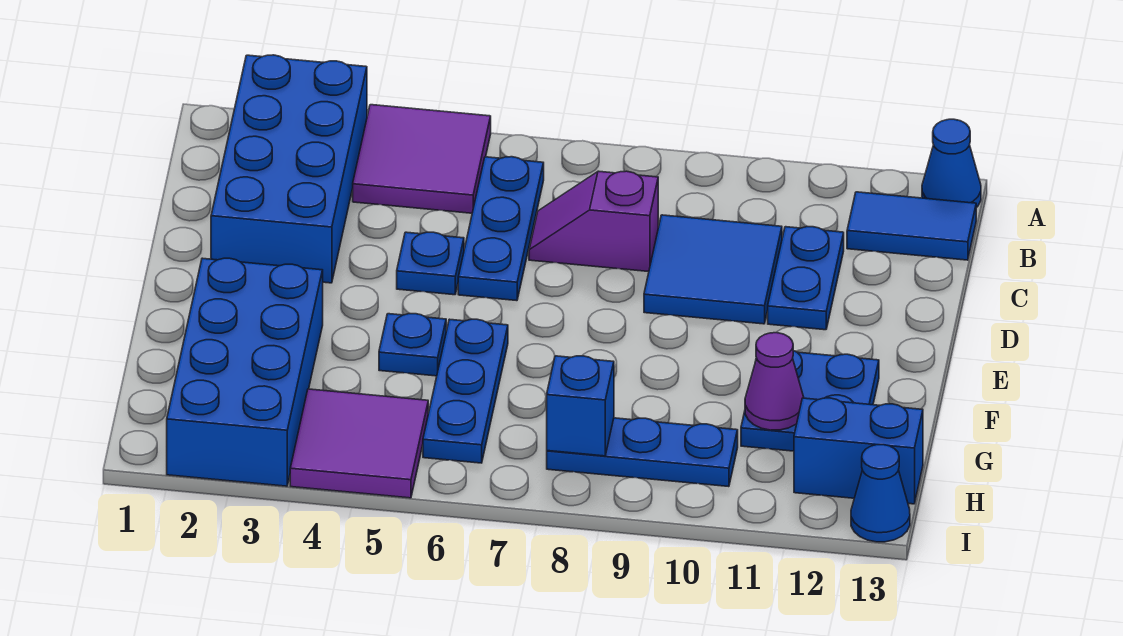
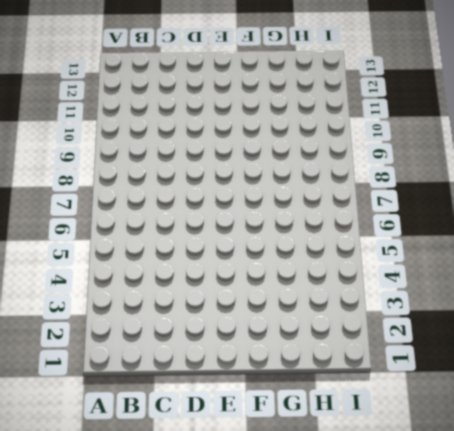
none -> blue 2x4 brick [211,55,367,283]
none -> purple 2x2 tile [353,105,491,213]
none -> blue 1x1 cone [922,119,981,208]

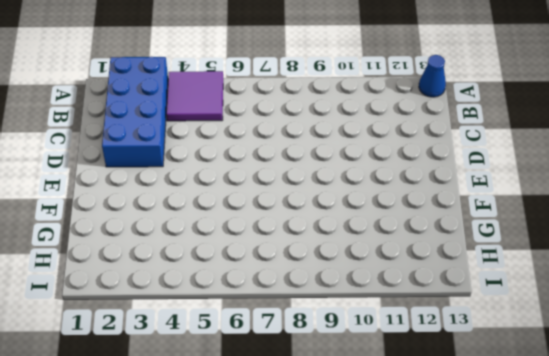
none -> blue 1x3 plate [458,157,544,301]
none -> blue 1x2 tile [847,192,976,260]
none -> purple 1x2 slope [529,171,658,272]

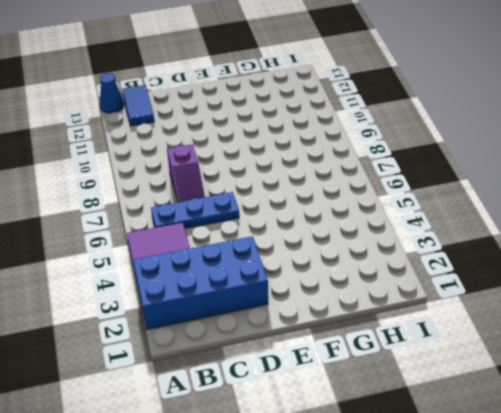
none -> blue 2x2 tile [644,215,782,324]
none -> blue 1x2 plate [768,227,844,330]
none -> blue 1x1 plate [397,232,464,295]

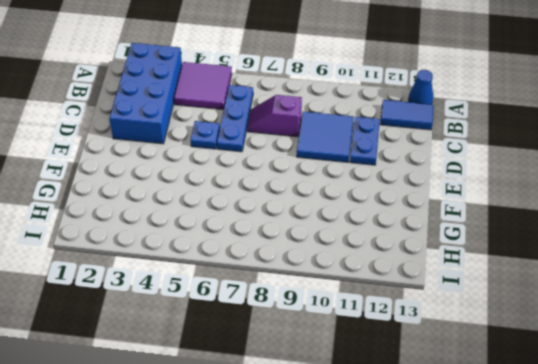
none -> blue 2x4 brick [167,258,323,486]
none -> blue 1x1 plate [379,314,446,376]
none -> blue 1x3 plate [423,319,508,463]

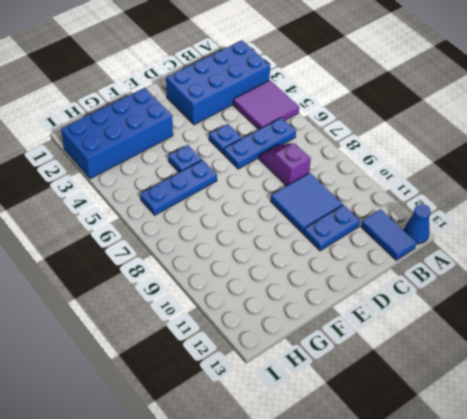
none -> blue 2x2 plate [741,351,879,451]
none -> purple 2x2 tile [290,389,428,498]
none -> blue 1x3 plate [547,418,738,487]

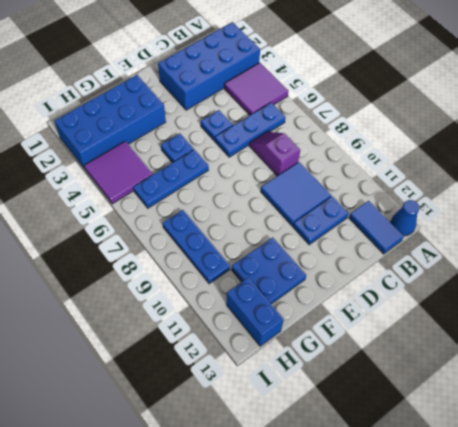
none -> blue 1x1 cone [851,445,910,542]
none -> purple 1x1 cone [745,333,804,430]
none -> blue 1x1 brick [547,356,614,456]

